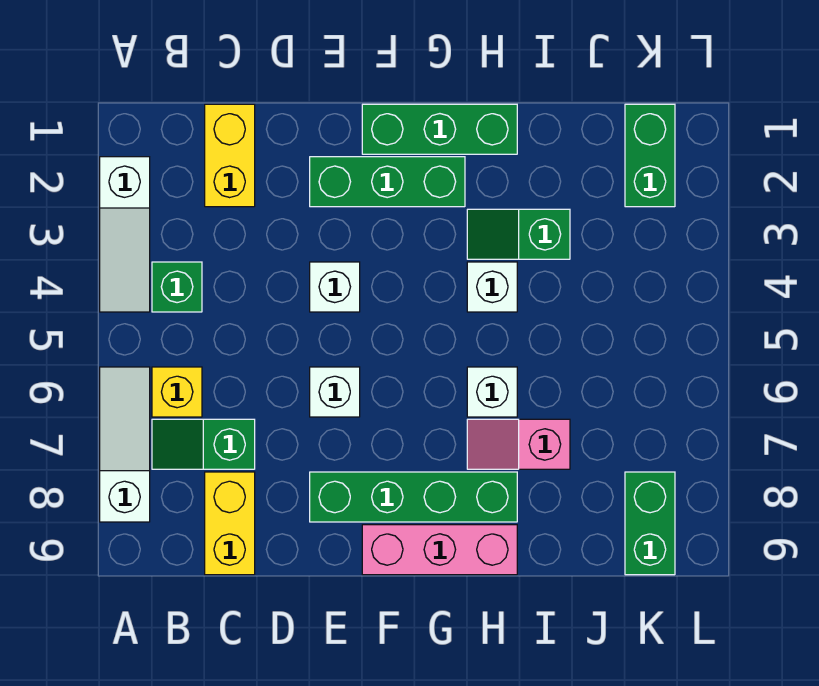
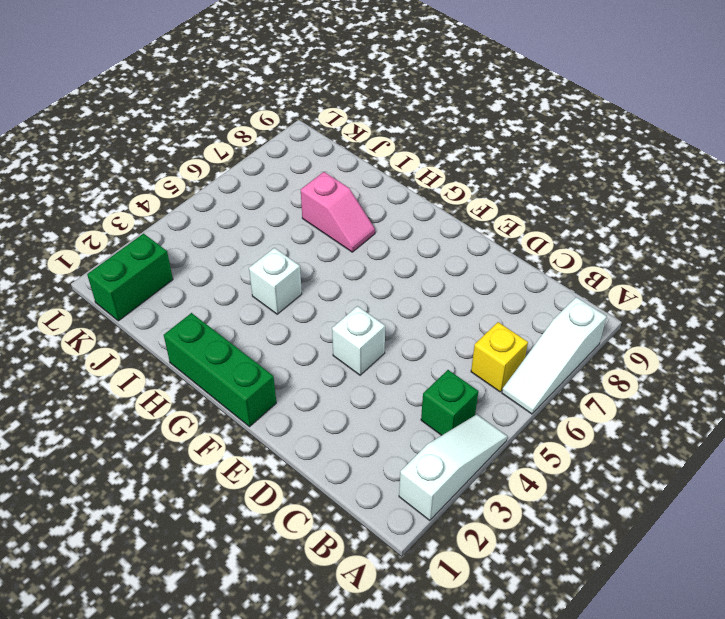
none -> green 1x2 slope [152,419,255,469]
none -> yellow 1x2 brick [205,104,255,207]
none -> yellow 1x2 brick [205,472,255,575]

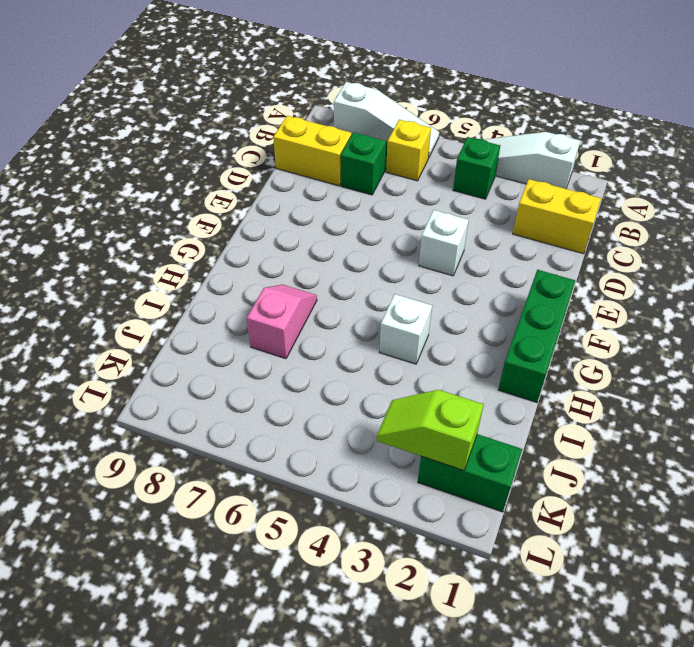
lime 1x2 slope [377,390,484,471] -> none
none -> green 1x3 brick [310,157,465,207]
none -> white 1x1 brick [310,367,360,417]
none -> green 1x4 brick [310,472,517,522]

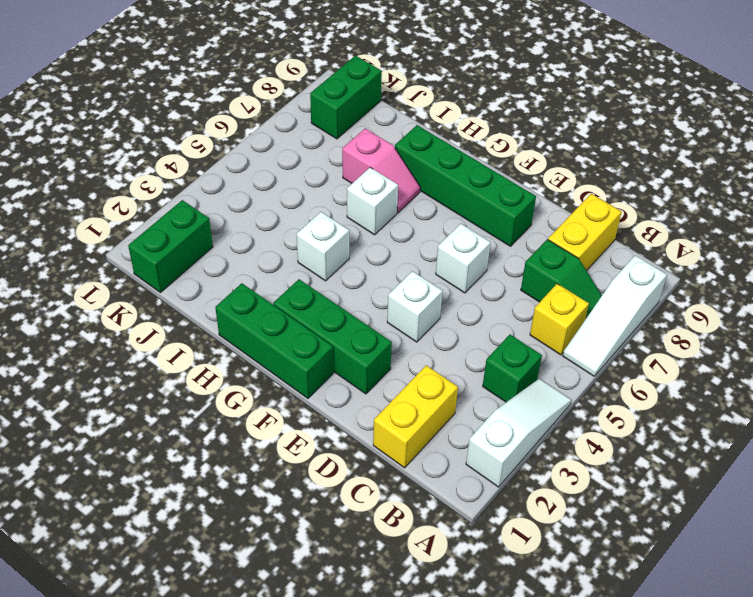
none -> pink 1x3 brick [362,525,517,575]
none -> green 1x2 slope [467,209,570,259]

